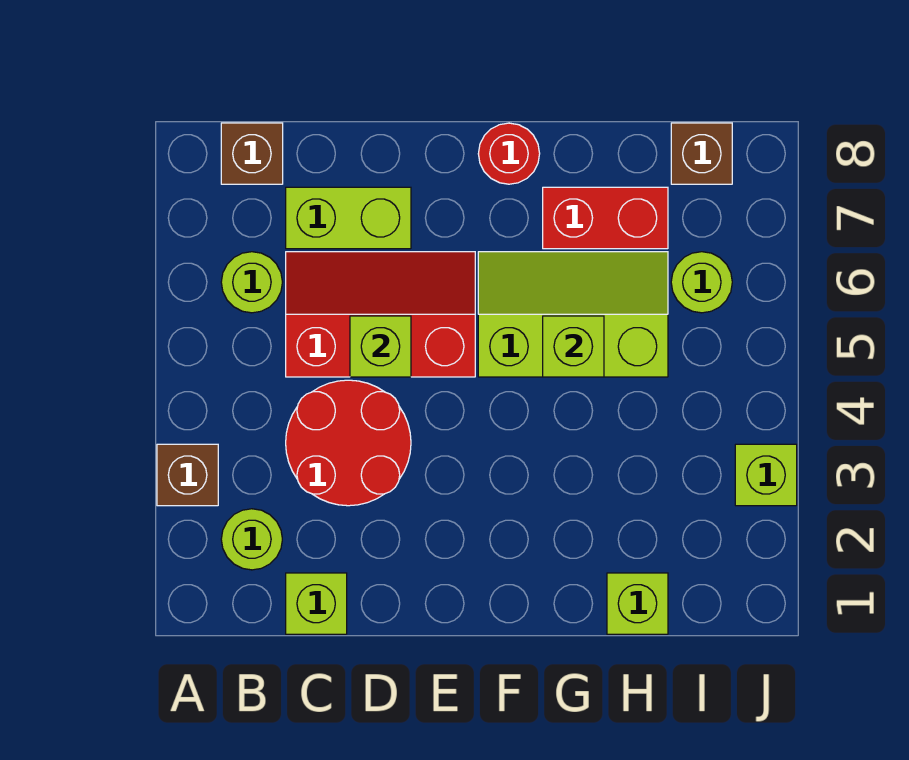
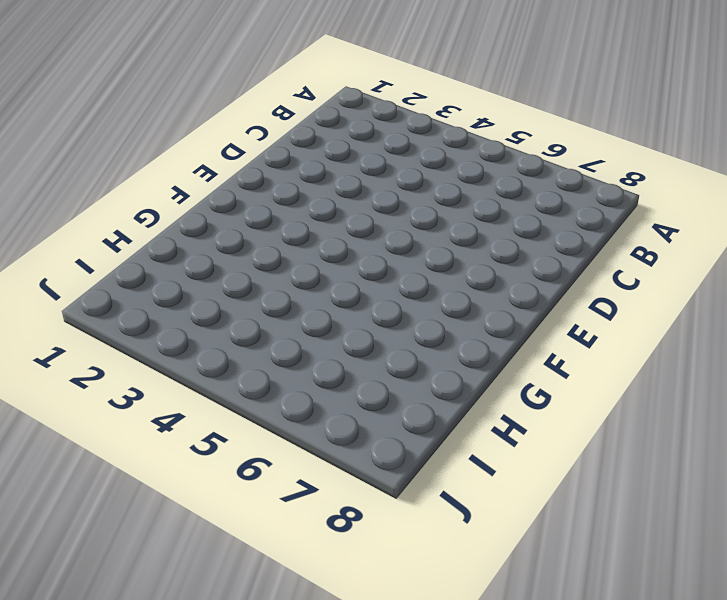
none -> brown 1x1 brick [157,444,218,506]
none -> lime 1x1 round brick [221,509,282,570]
none -> lime 1x1 round brick [221,252,282,313]

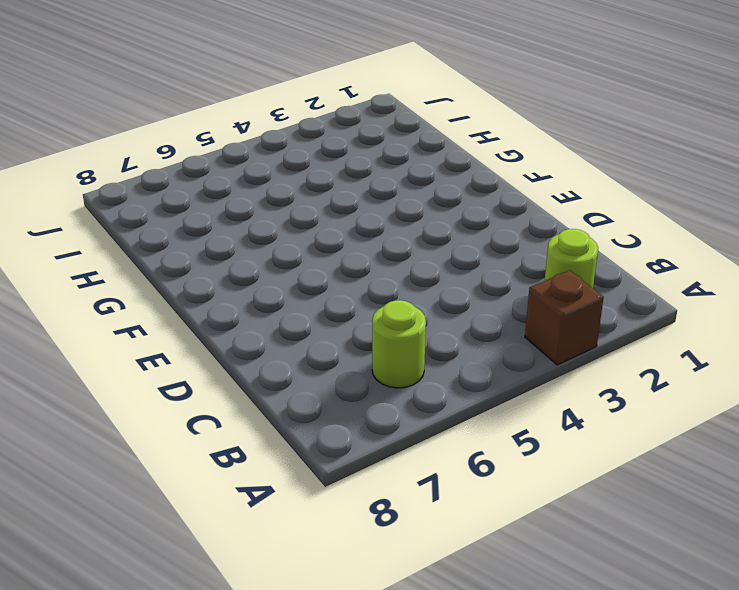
none -> brown 1x1 brick [221,123,283,184]
none -> lime 1x1 brick [286,573,347,634]
none -> red 2x2 round brick [286,380,411,506]

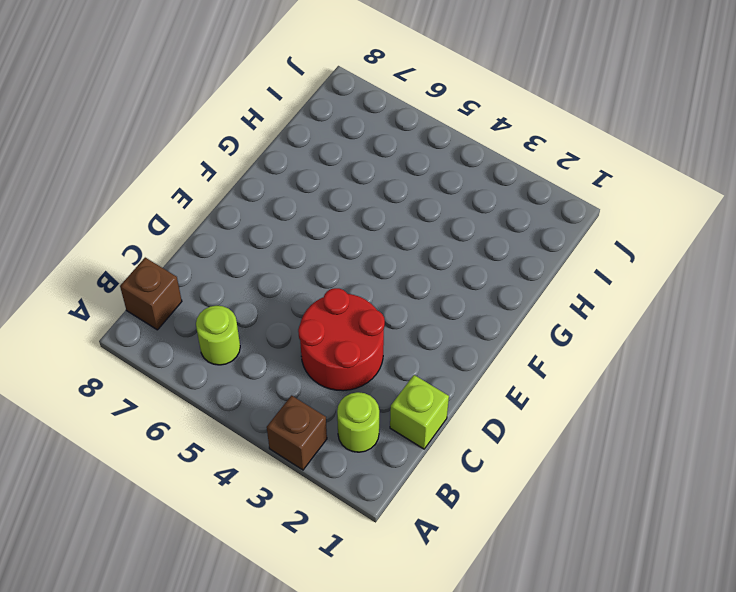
none -> red 2x3 slope [286,252,475,377]
none -> lime 1x2 brick [286,187,411,249]
none -> lime 2x3 slope [478,252,668,377]

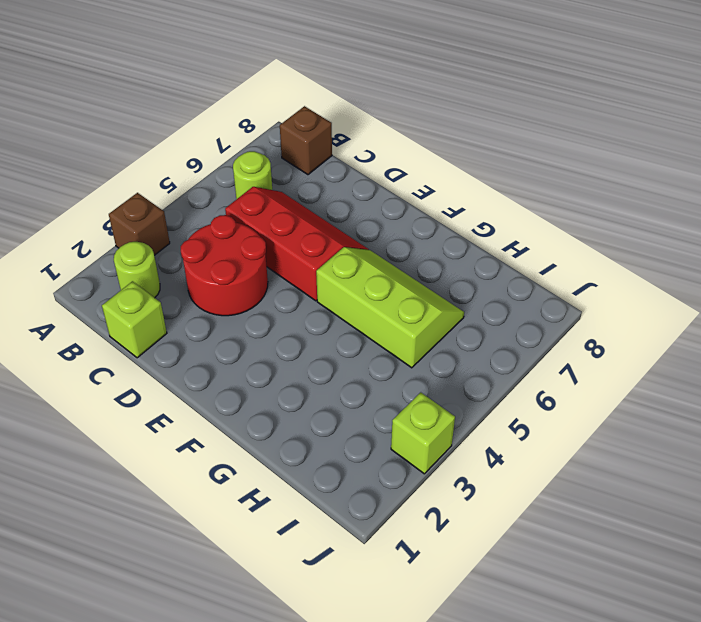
none -> lime 1x2 brick [286,187,411,249]
none -> red 1x1 round brick [478,123,540,184]
none -> red 1x2 brick [543,187,668,249]

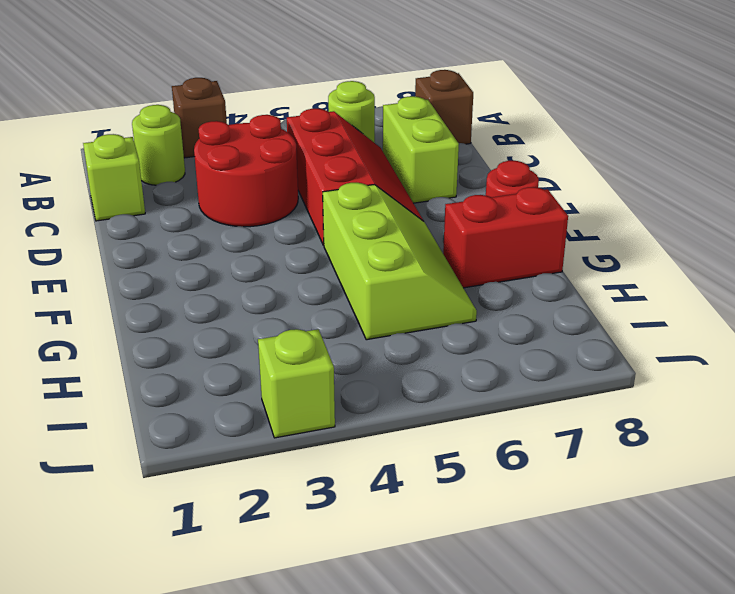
red 1x2 brick [443,187,568,288] -> red 1x2 brick turned to [543,187,668,249]
none -> lime 1x1 brick [607,573,668,634]
none -> lime 1x1 round brick [671,252,732,313]
none -> brown 1x1 brick [671,123,732,184]

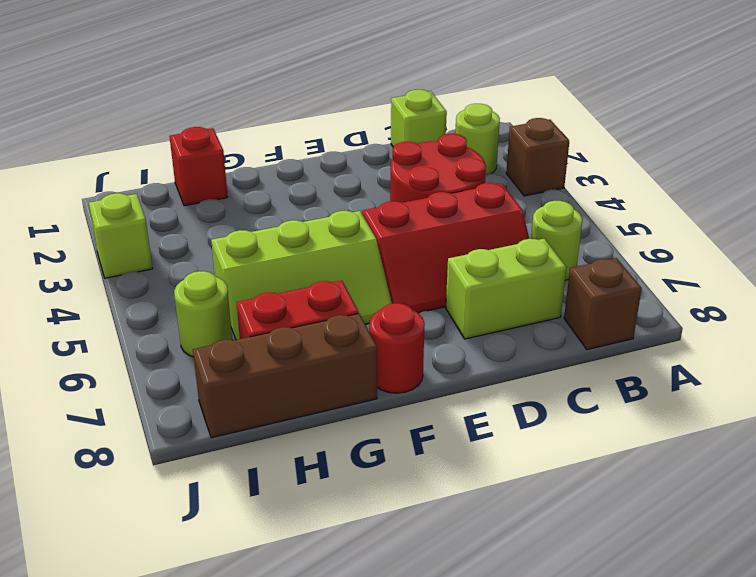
brown 1x3 brick [193,314,377,438] -> brown 1x1 brick [671,123,732,184]
red 1x1 brick [169,127,228,206] -> lime 1x1 brick [607,573,668,634]
none -> lime 1x1 brick [350,316,411,377]
none -> lime 1x1 brick [543,316,604,377]

